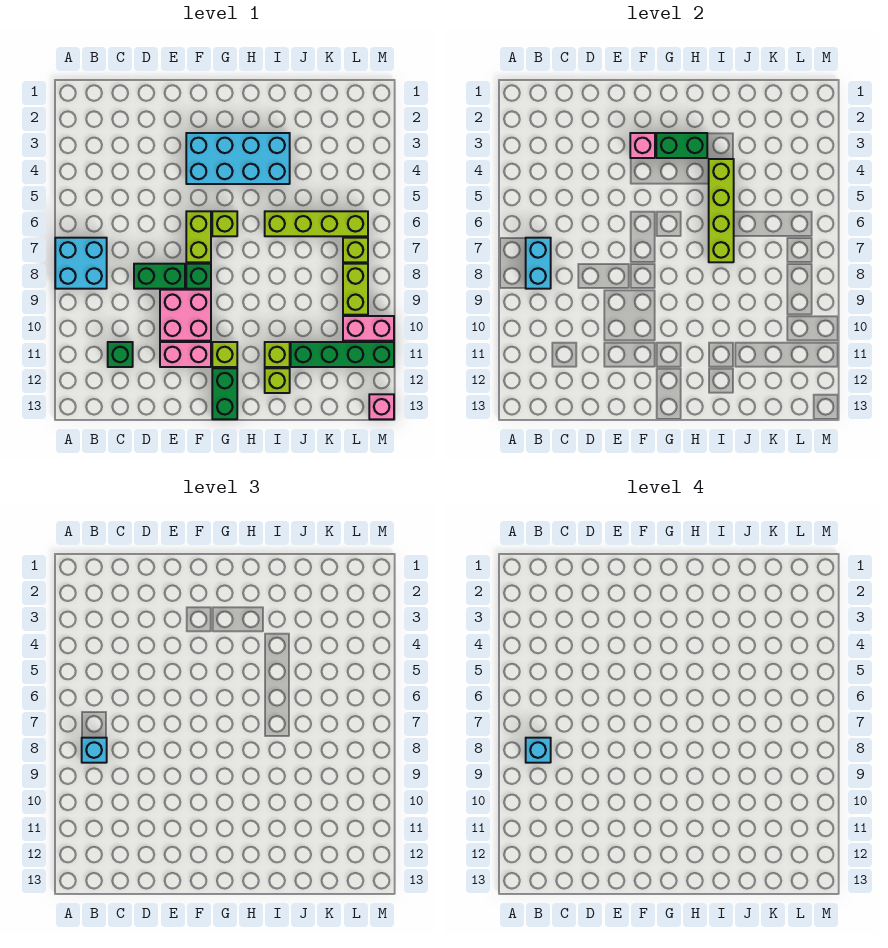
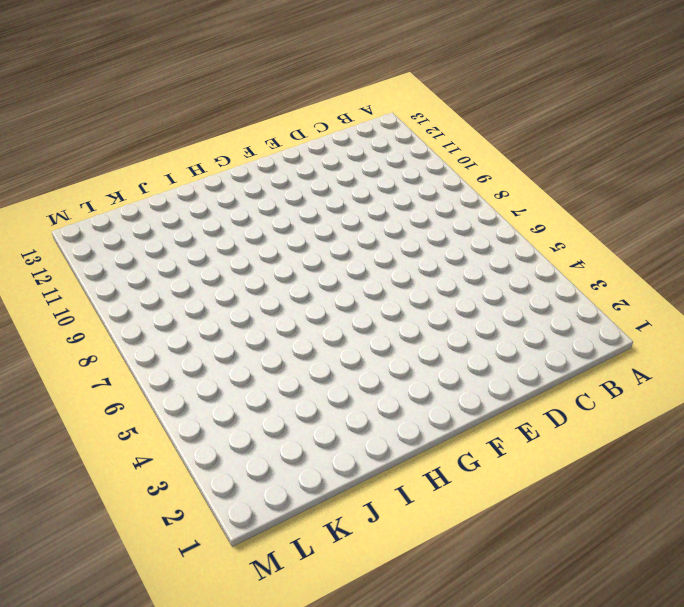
none -> cyan 2x2 brick [55,238,107,289]
none -> green 1x1 brick [108,342,133,367]
none -> green 1x2 brick [134,264,185,289]

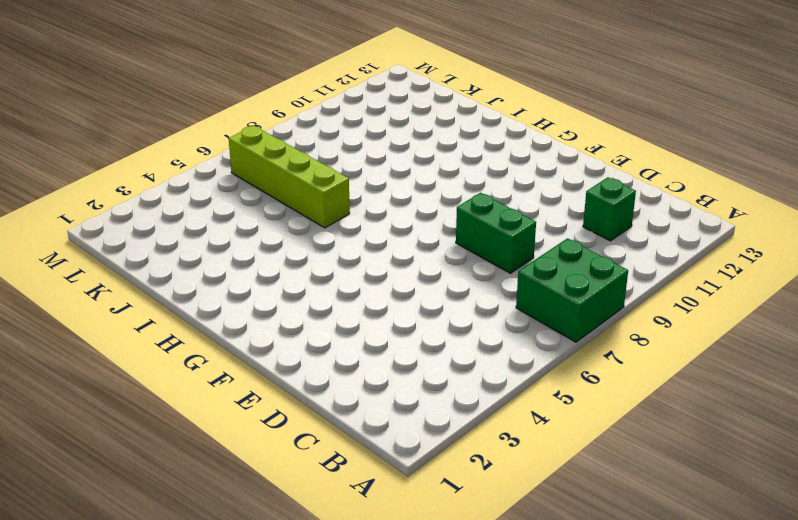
green 2x2 brick [516,238,628,342] -> cyan 2x2 brick [55,238,107,289]
none -> pink 2x2 brick [160,290,211,341]
none -> pink 1x2 brick [160,342,211,367]
none -> cyan 2x4 brick [186,133,290,184]

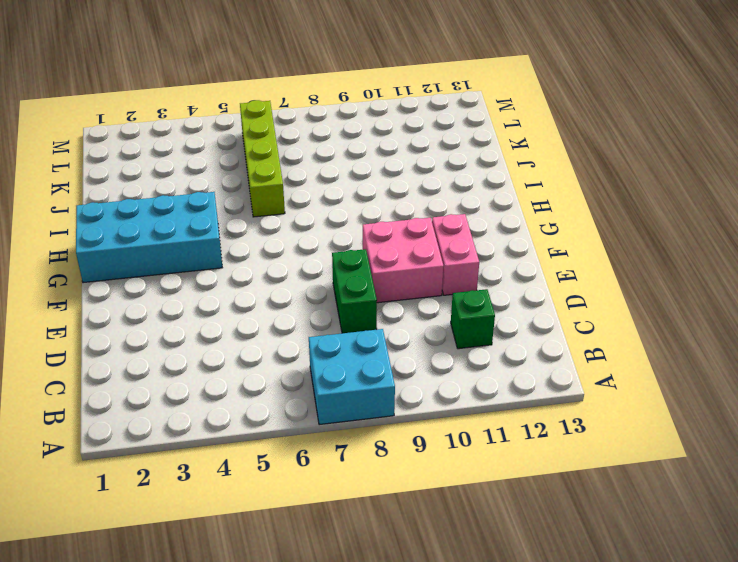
cyan 2x4 brick [76,192,222,283] -> cyan 2x4 brick turned to [186,133,290,184]
none -> lime 1x2 brick [186,211,211,262]
none -> green 1x1 brick [186,264,211,289]
none -> lime 1x1 brick [212,211,237,236]

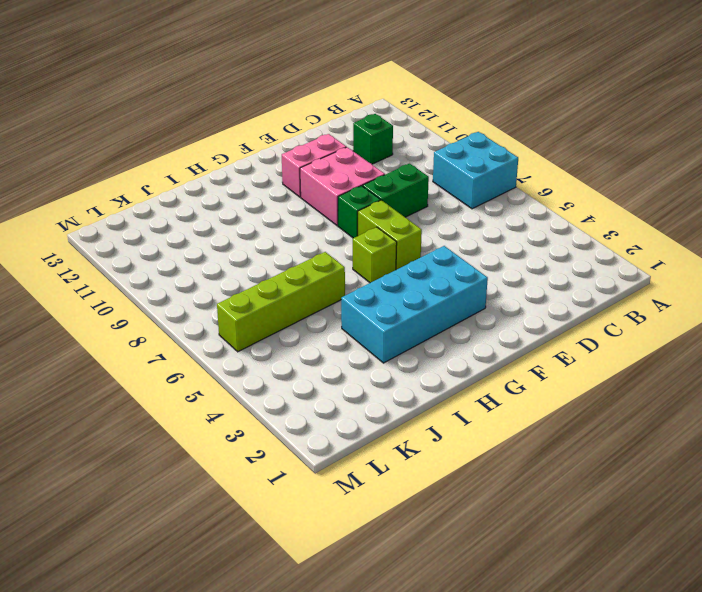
none -> lime 1x1 brick [212,342,237,367]
none -> green 1x2 brick [212,368,237,419]
none -> lime 1x1 brick [265,342,290,367]

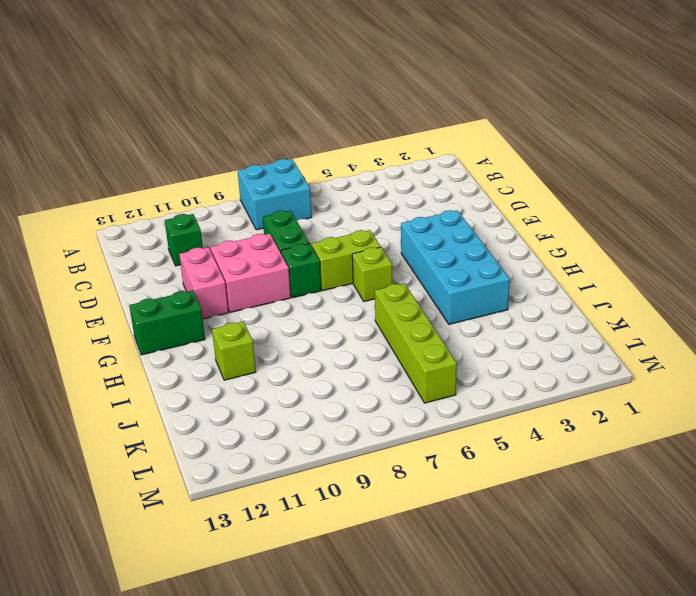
none -> lime 1x1 brick [212,342,237,367]
none -> lime 1x1 brick [265,368,290,393]
none -> green 1x4 brick [291,342,394,367]

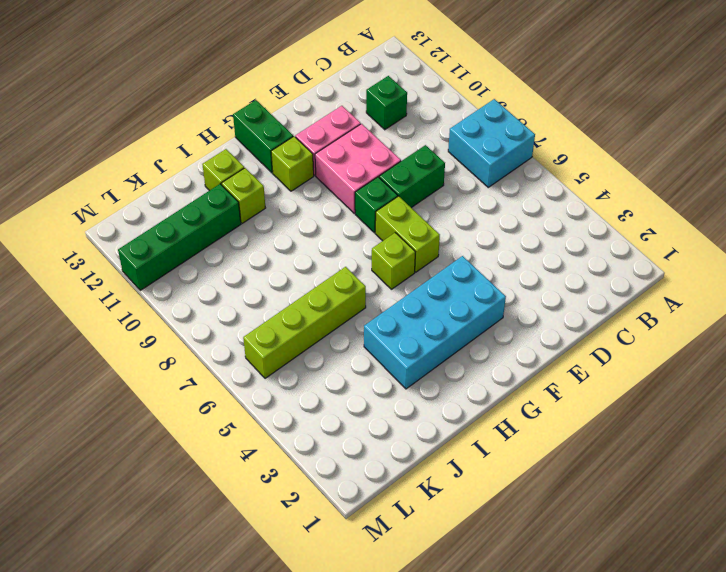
none -> lime 1x1 brick [343,238,368,262]
none -> lime 1x2 brick [343,264,368,315]
none -> pink 1x2 brick [343,316,394,341]

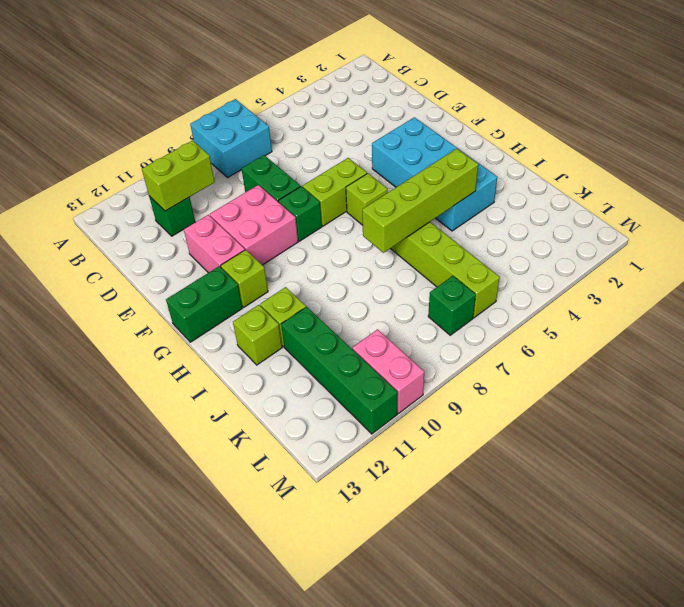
lime 1x2 brick [142,141,215,211] -> lime 1x2 brick moved to [343,264,368,315]
green 1x1 brick [428,276,476,335] -> lime 1x1 brick [343,238,368,262]
none -> pink 1x1 brick [369,394,394,419]
none -> cyan 1x2 brick [526,238,551,289]
none -> pink 1x1 brick [630,133,655,158]

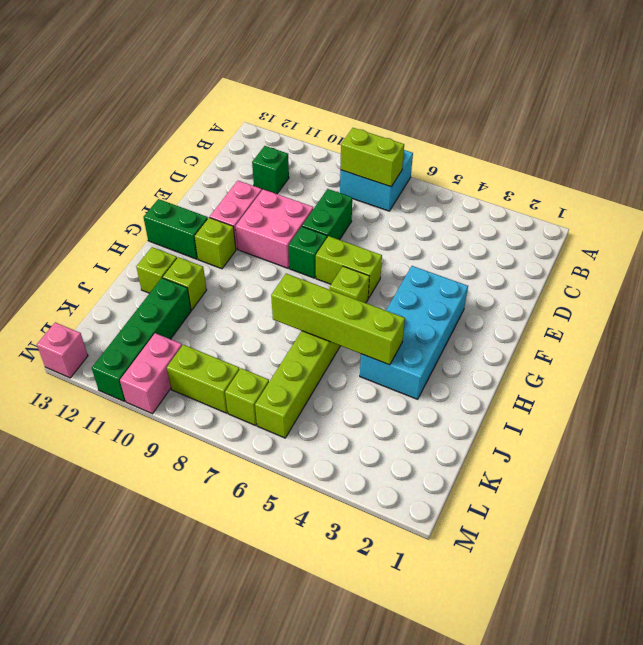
lime 1x2 brick [340,128,404,187] -> cyan 1x2 brick [526,238,551,289]
none -> pink 1x1 brick [630,133,655,158]
none -> green 1x2 brick [656,133,707,158]
none -> cyan 1x1 brick [82,738,107,763]

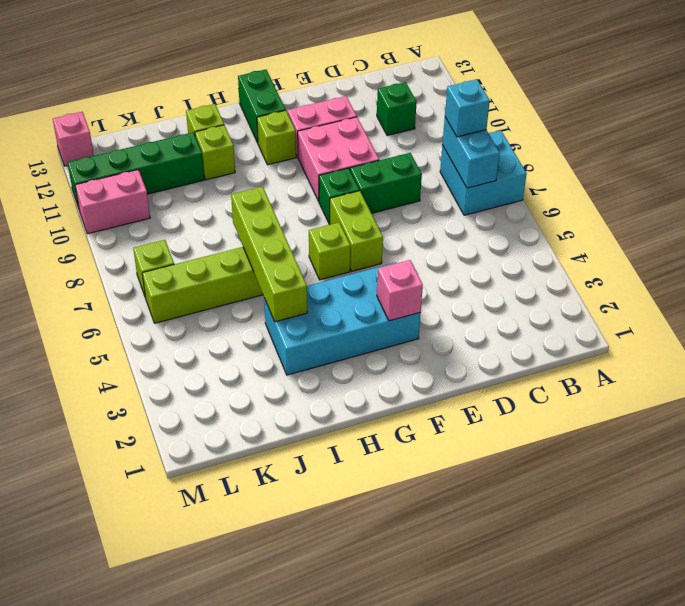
none -> lime 1x2 brick [343,264,368,315]
none -> green 1x2 brick [656,133,707,158]
none -> cyan 1x1 brick [526,738,551,763]

